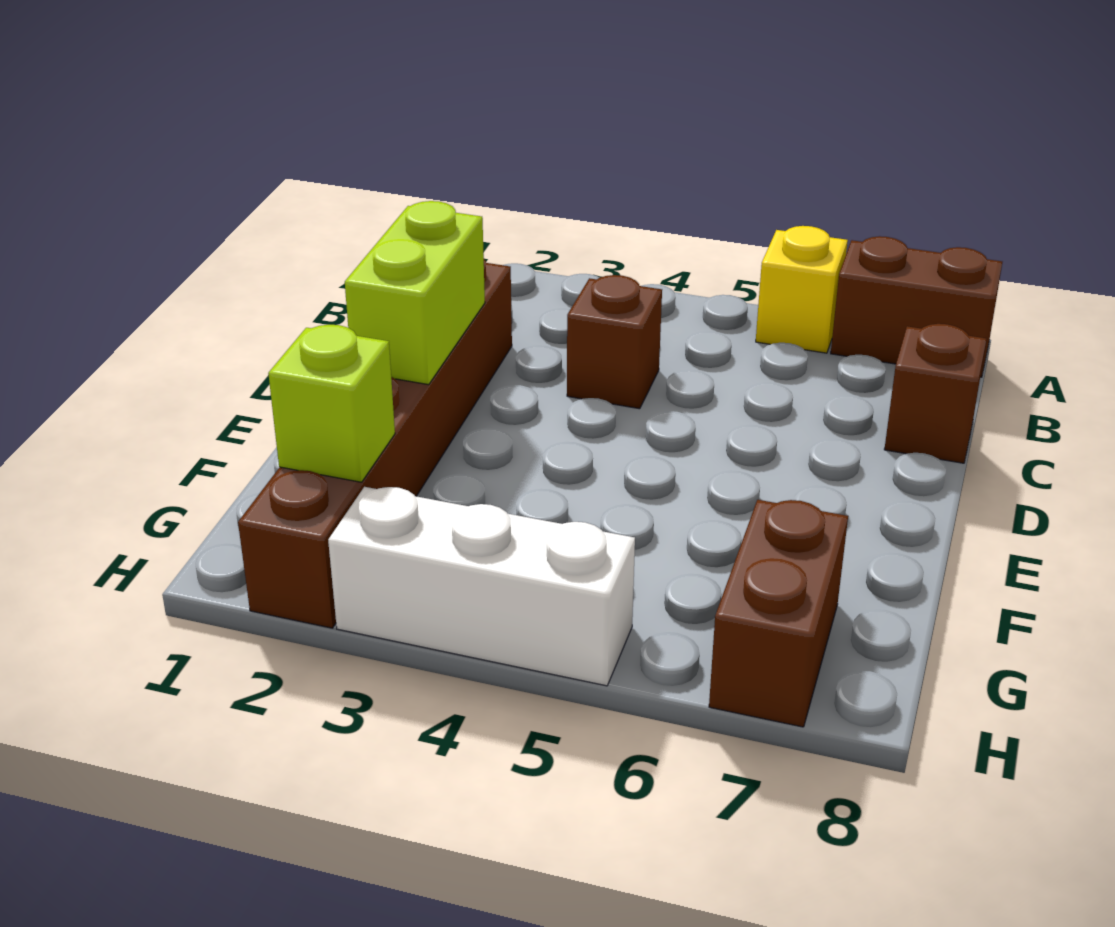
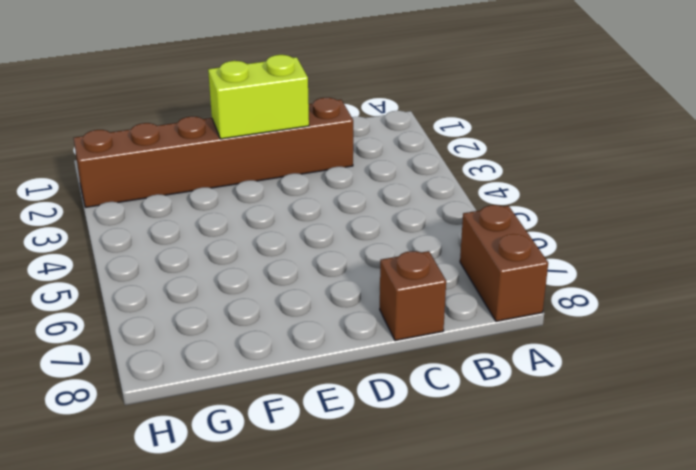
none -> yellow 1x1 brick [756,226,848,353]
none -> brown 1x1 brick [567,275,662,409]

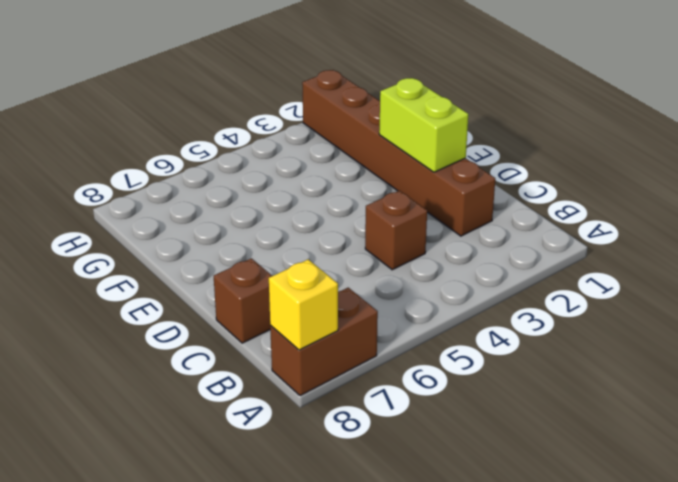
yellow 1x1 brick [269,259,338,350] -> yellow 1x1 brick moved to [756,226,848,353]
none -> brown 1x2 brick [709,500,848,727]
none -> white 1x3 brick [328,487,635,686]

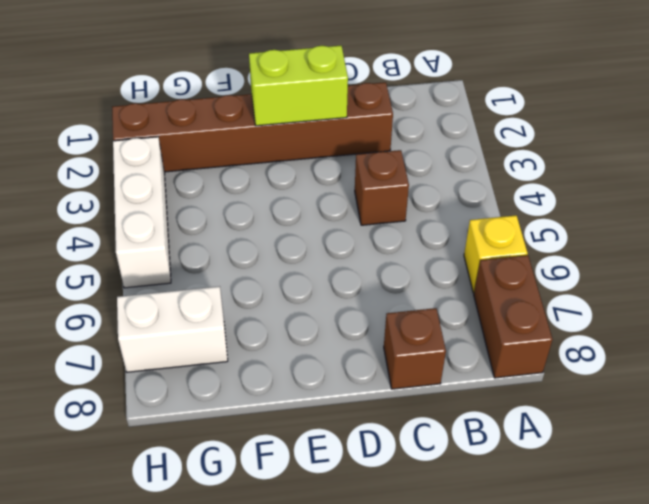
white 1x2 brick [117,286,228,372] -> brown 1x2 brick [709,500,848,727]
none -> lime 1x1 brick [268,325,395,482]

